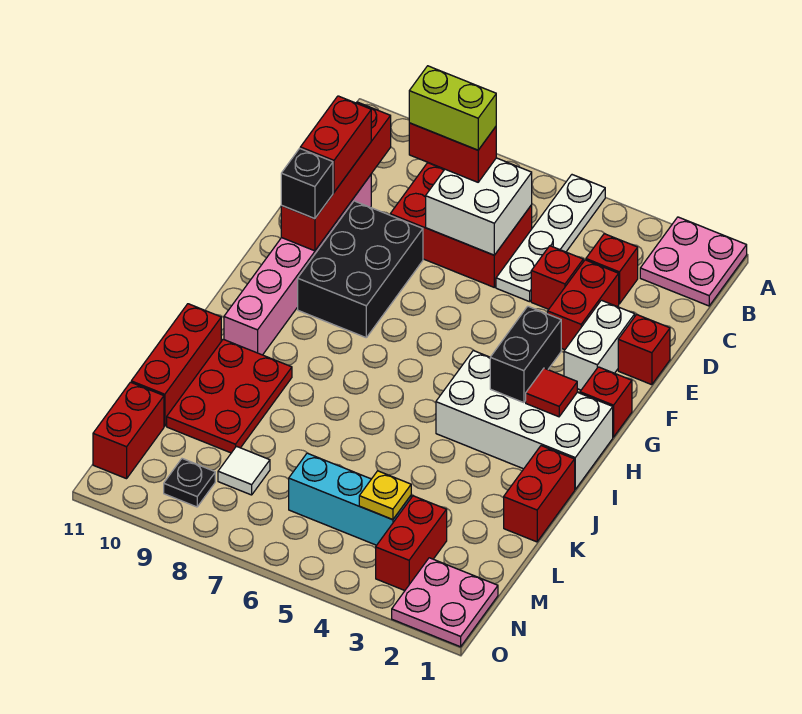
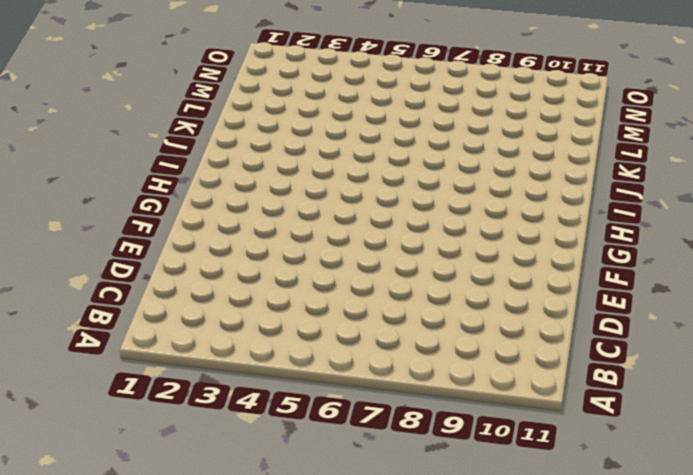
none -> pink 2x2 plate [640,217,747,306]
none -> white 1x4 plate [496,175,605,302]
none -> red 1x1 brick [586,234,638,304]
none -> red 2x3 brick [390,163,532,287]

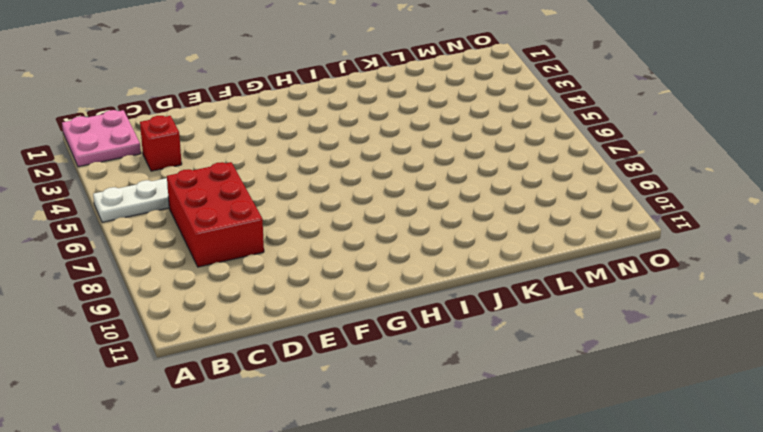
none -> red 1x2 brick [548,260,619,350]
none -> red 1x1 brick [531,246,583,309]
none -> pink 1x6 brick [224,175,371,355]
none -> red 1x1 brick [618,315,670,385]

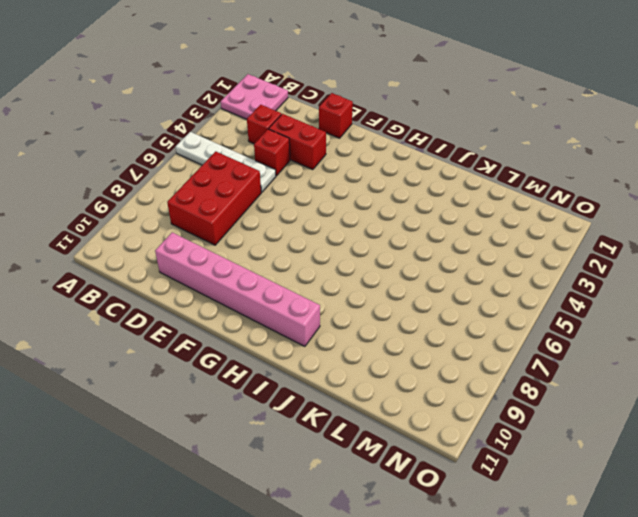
none -> white 1x2 brick [564,300,635,390]
none -> black 2x3 brick [298,201,423,337]
none -> red 1x1 brick [580,367,632,437]
none -> white 2x4 brick [436,351,613,489]

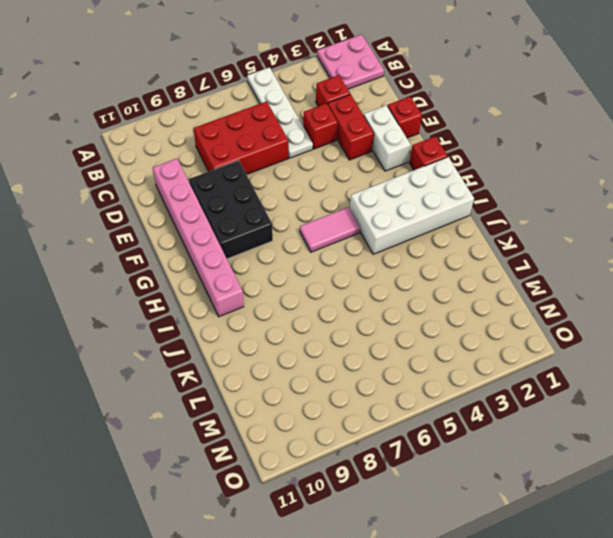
pink 1x2 tile [300,207,360,252] -> none
none -> red 1x2 brick [504,446,575,542]
none -> red 2x3 plate [167,339,292,453]
none -> red 1x3 brick [131,304,221,426]
none -> red 1x2 brick [376,496,447,590]

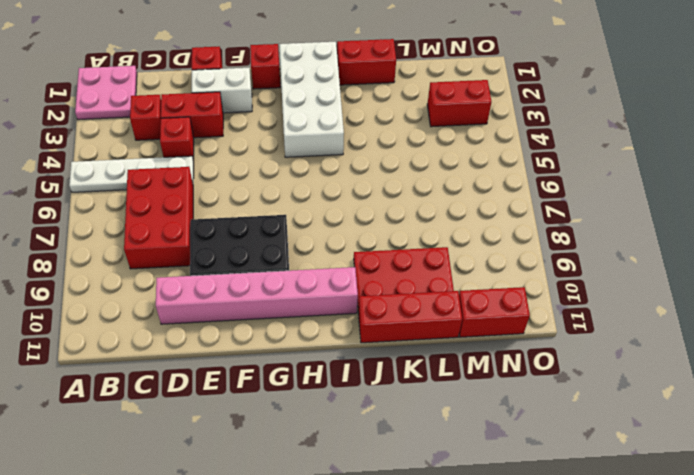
none -> cyan 1x3 brick [289,453,411,545]
none -> white 1x1 tile [218,446,270,495]
none -> pink 2x2 plate [392,558,498,647]
none -> black 1x1 plate [164,459,215,507]

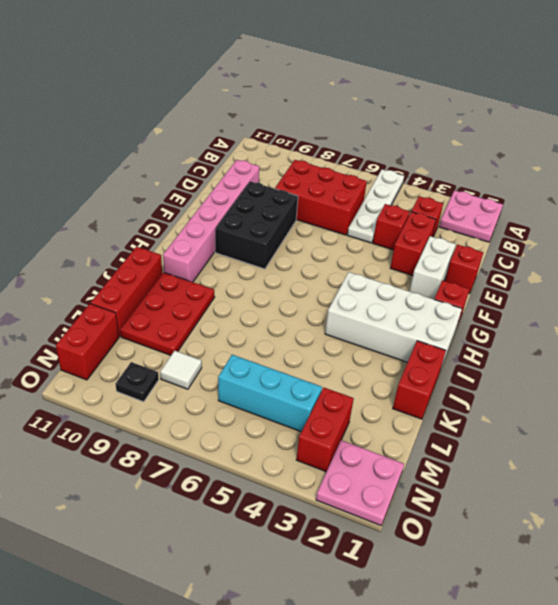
none -> white 2x2 brick [426,158,532,255]
none -> red 1x4 brick [281,102,391,251]
none -> black 1x2 brick [490,306,561,403]
none -> red 1x1 tile [526,368,577,417]

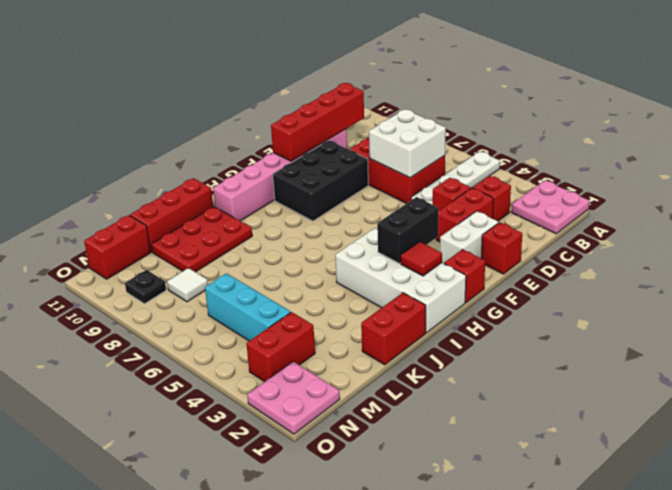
none -> yellow 1x1 plate [359,471,411,520]
none -> red 1x2 brick [409,123,496,182]
none -> red 1x2 brick [300,96,371,192]
none -> black 1x1 brick [281,148,333,219]

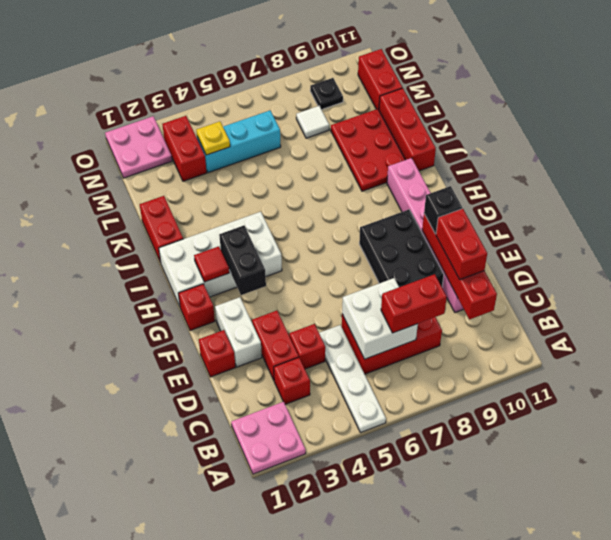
none -> lime 1x2 brick [409,66,496,150]

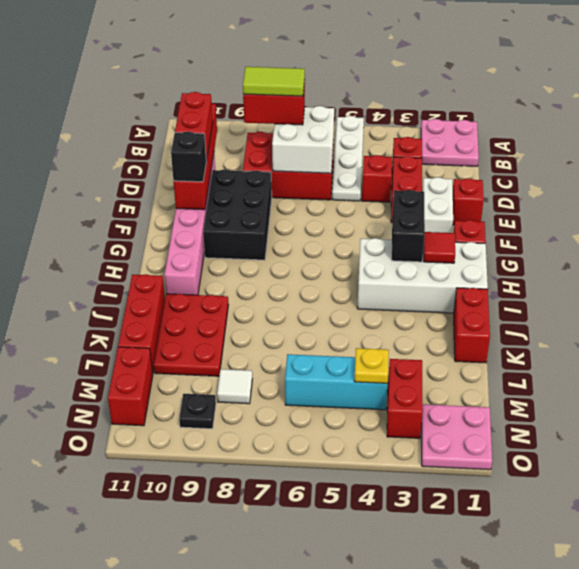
lime 1x2 tile [243,67,305,96] -> lime 1x2 brick [409,66,496,150]

